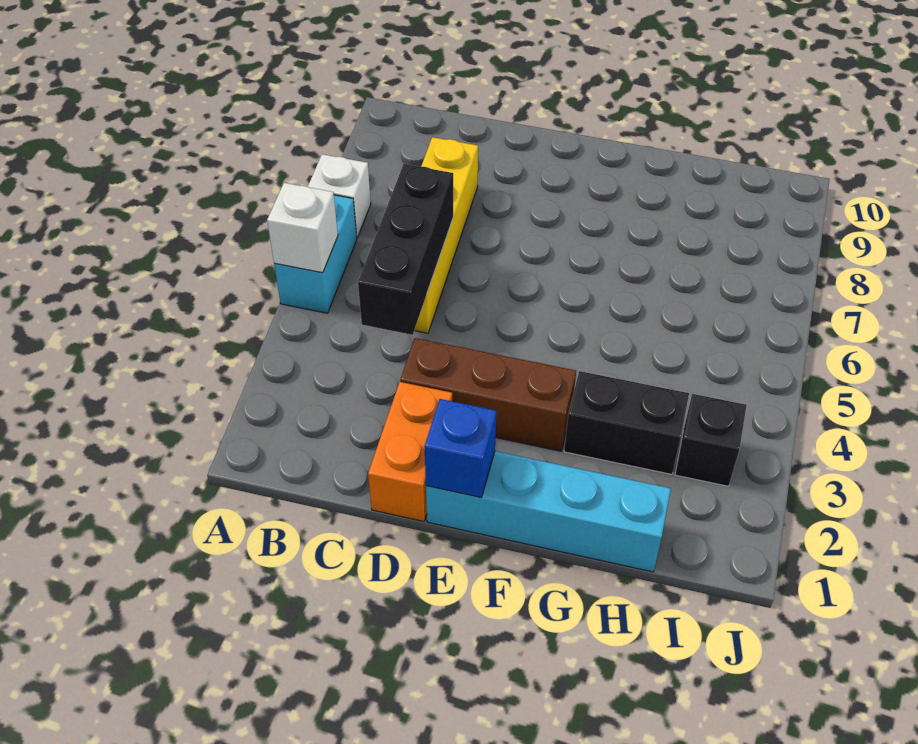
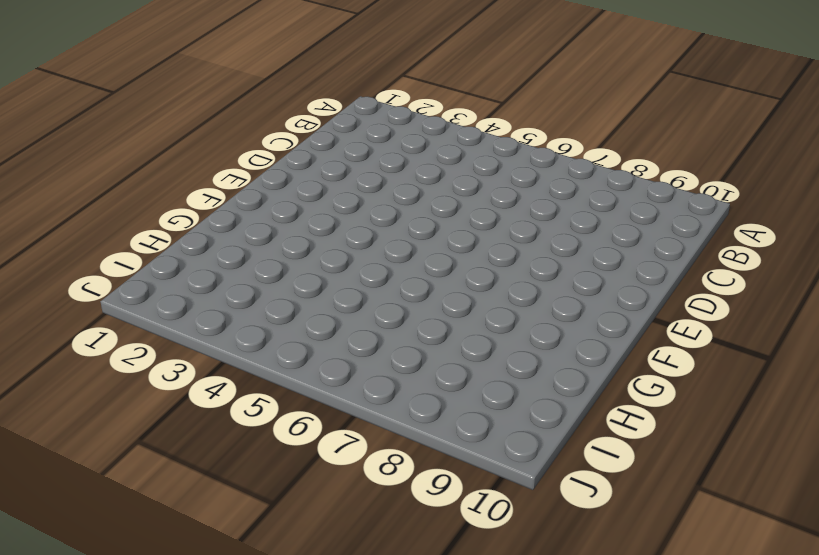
none -> cyan 1x2 brick [274,195,357,313]
none -> white 1x1 brick [308,154,371,237]

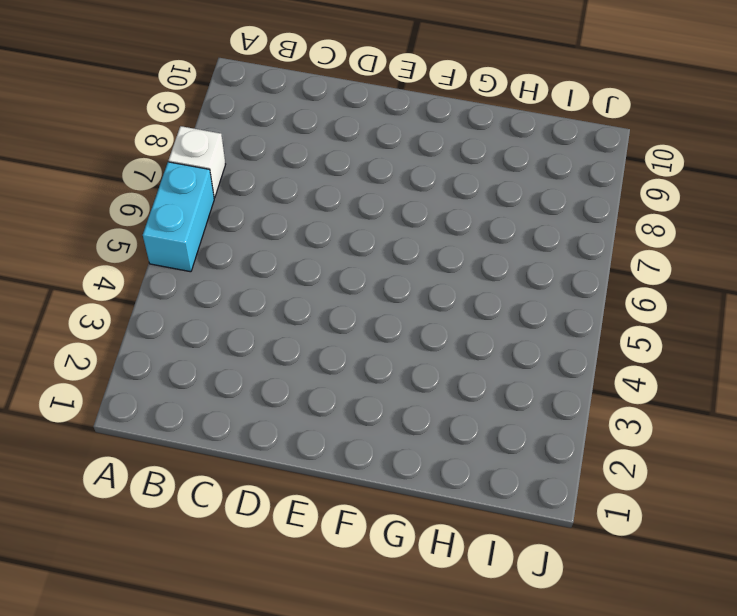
none -> yellow 1x4 brick [414,137,478,333]
none -> orange 1x2 brick [368,382,452,521]

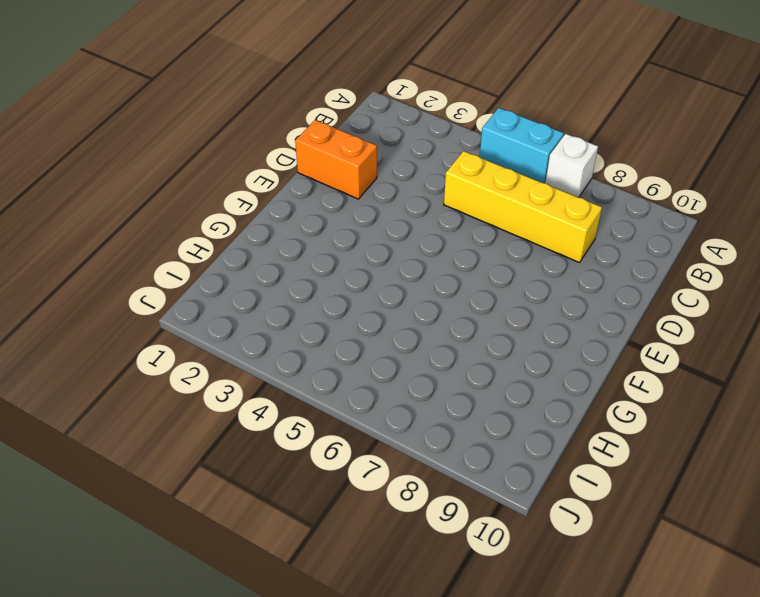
none -> brown 1x3 brick [400,338,576,451]
none -> cyan 1x4 brick [426,451,671,572]

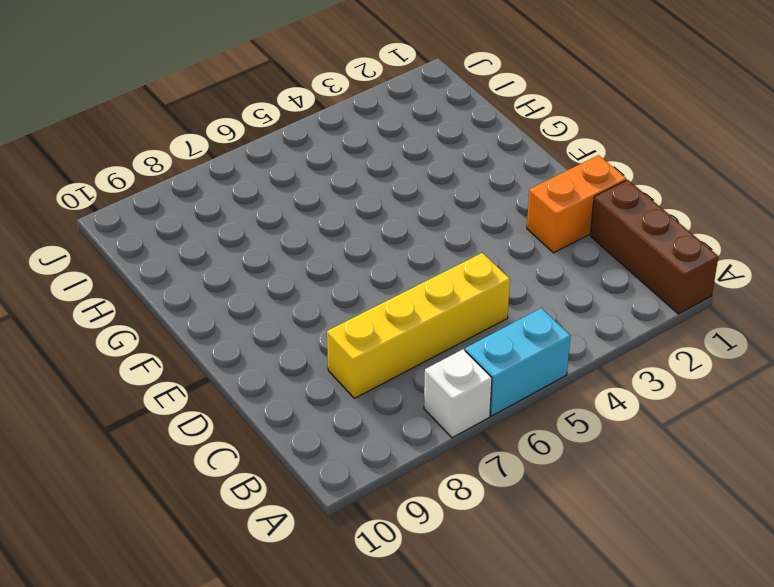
brown 1x3 brick [590,180,718,314] -> brown 1x3 brick moved to [400,338,576,451]
none -> cyan 1x4 brick [426,451,671,572]
none -> black 1x2 brick [564,371,689,474]

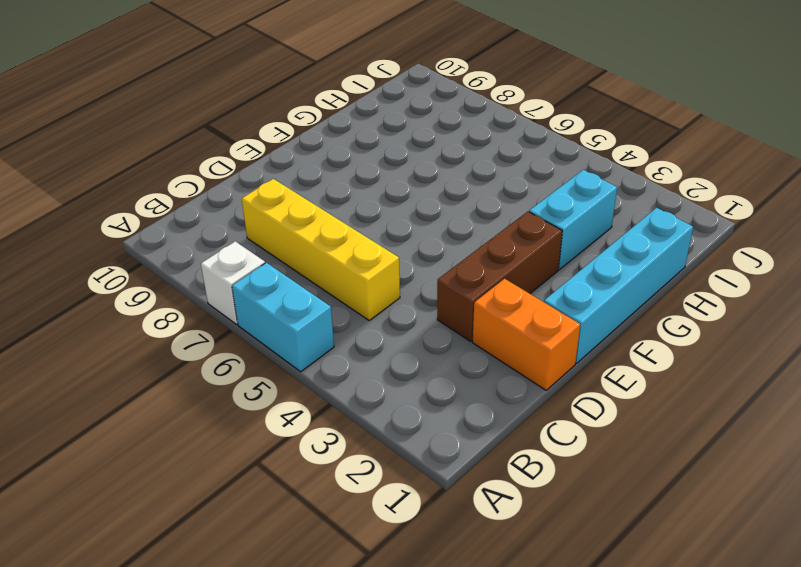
cyan 1x2 brick [529,170,617,270] -> black 1x2 brick [564,371,689,474]
none -> black 1x1 brick [675,394,747,486]
none -> white 1x1 brick [267,183,338,273]

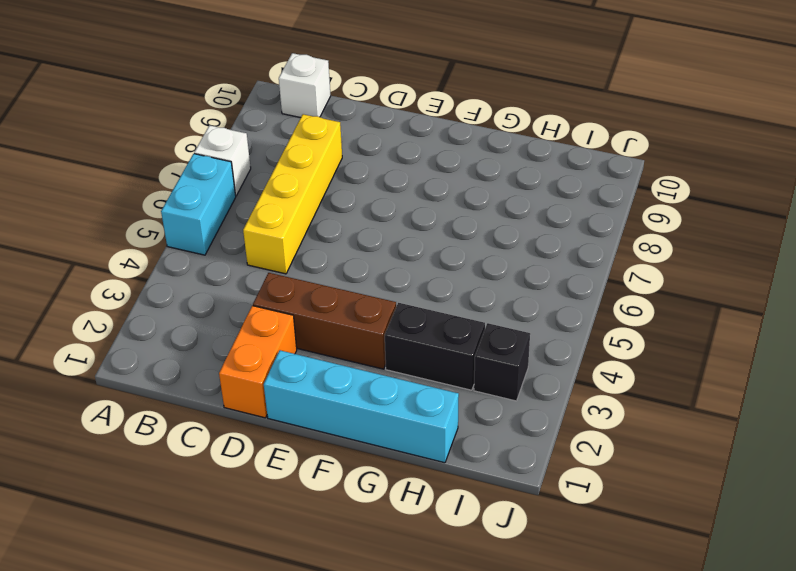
white 1x1 brick [279,53,331,118] -> white 1x1 brick moved to [267,183,338,273]
none -> black 1x3 brick [358,164,453,335]
none -> blue 1x1 brick [424,399,496,497]

